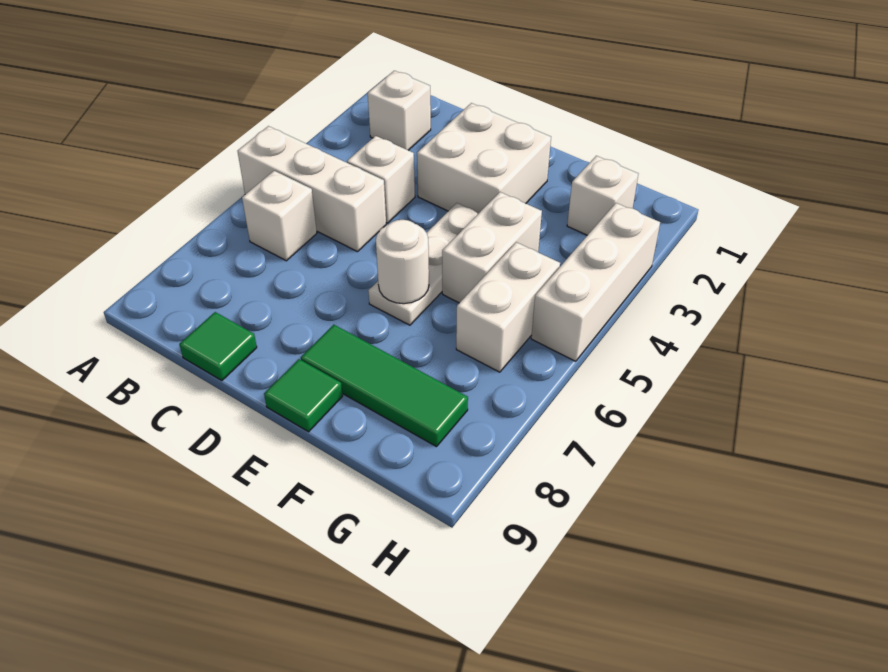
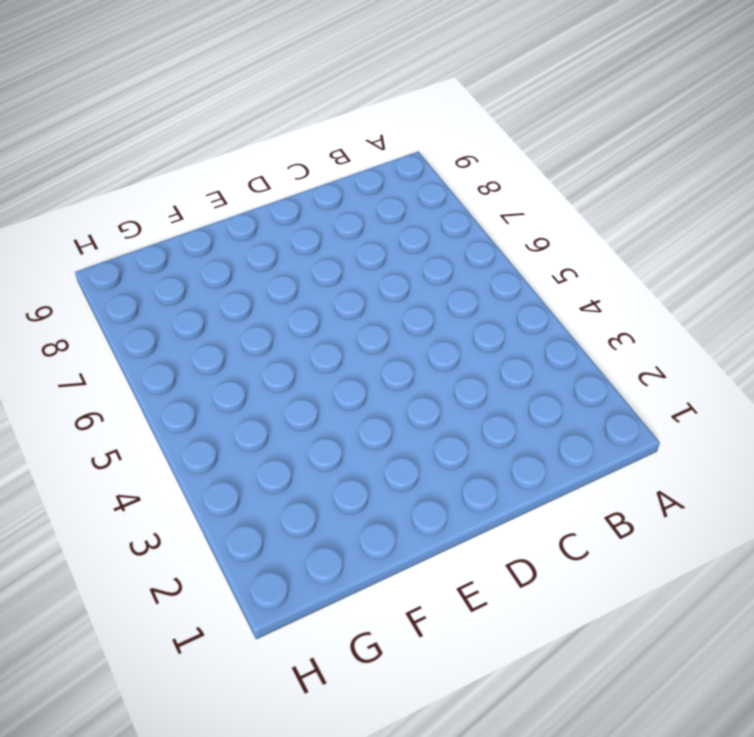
none -> white 1x3 brick [238,126,386,252]
none -> white 1x1 brick [368,71,431,150]
none -> white 1x1 brick [242,171,317,261]

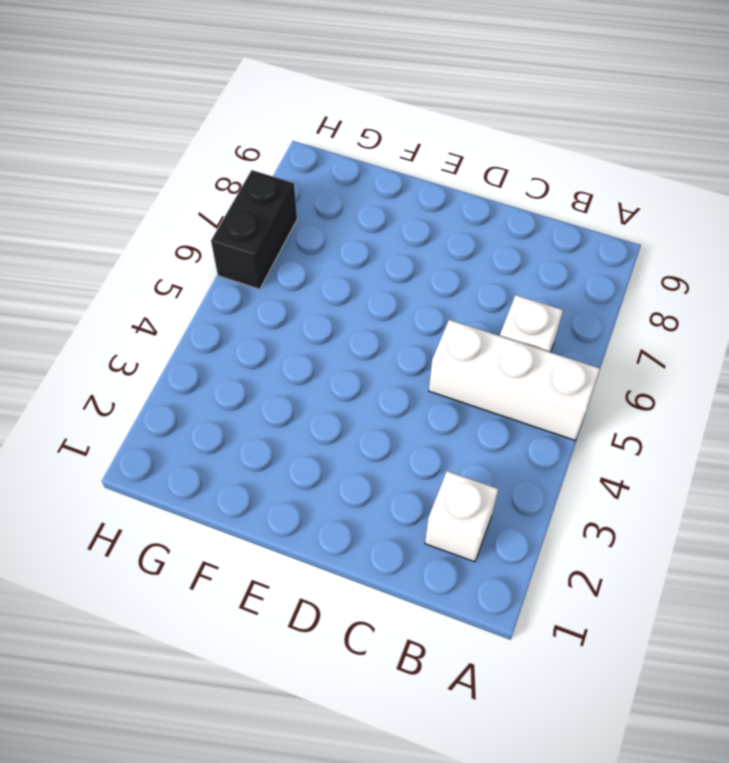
black 1x2 brick [211,170,297,289] -> none
none -> white 1x1 brick [347,136,415,223]
none -> green 1x1 tile [179,312,257,381]
none -> white 2x2 brick [417,103,551,213]

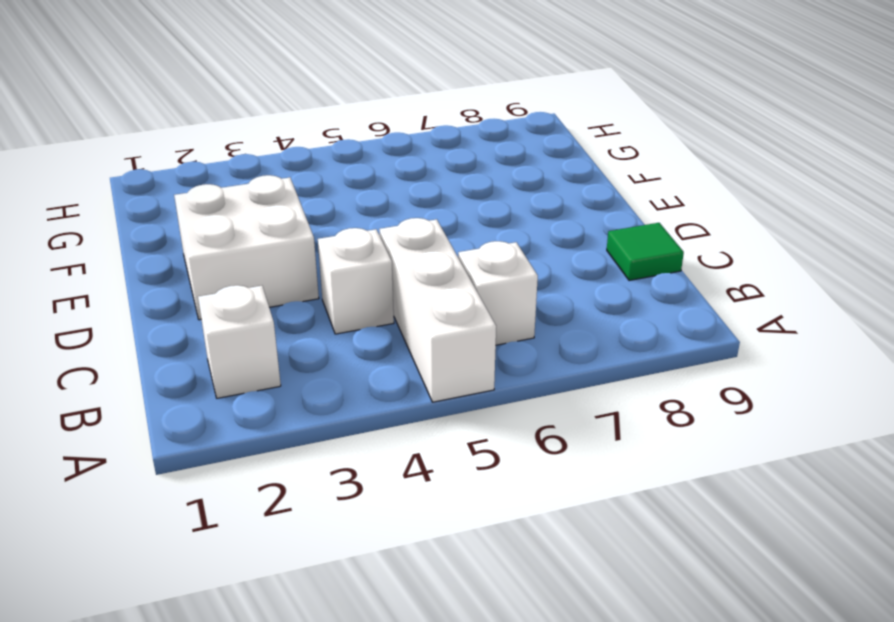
none -> white 1x3 plate [368,203,479,325]
none -> green 1x3 tile [301,325,468,447]
none -> green 1x1 tile [264,359,343,432]

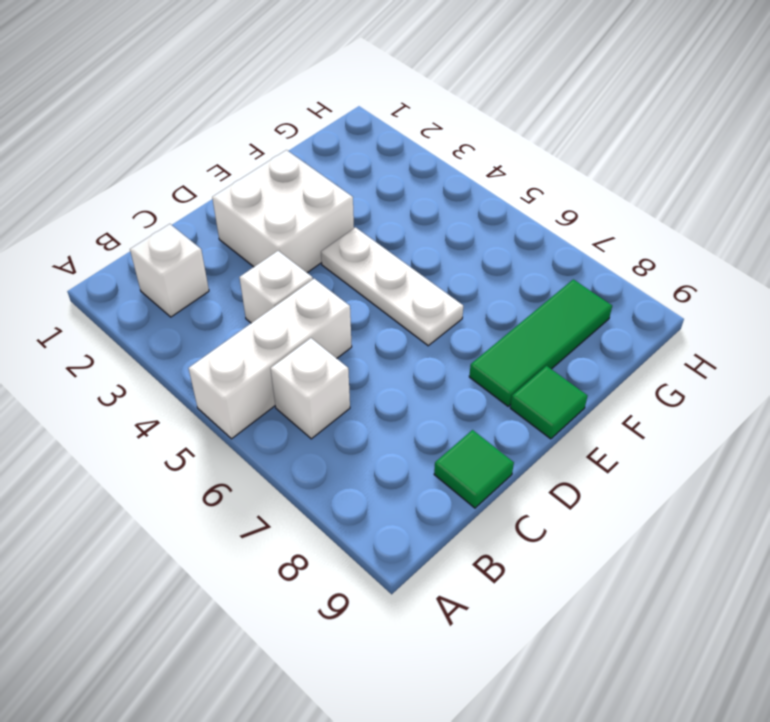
none -> white 1x2 brick [442,192,542,303]
none -> white 1x1 brick [567,156,638,235]
none -> white 1x2 brick [456,242,560,372]

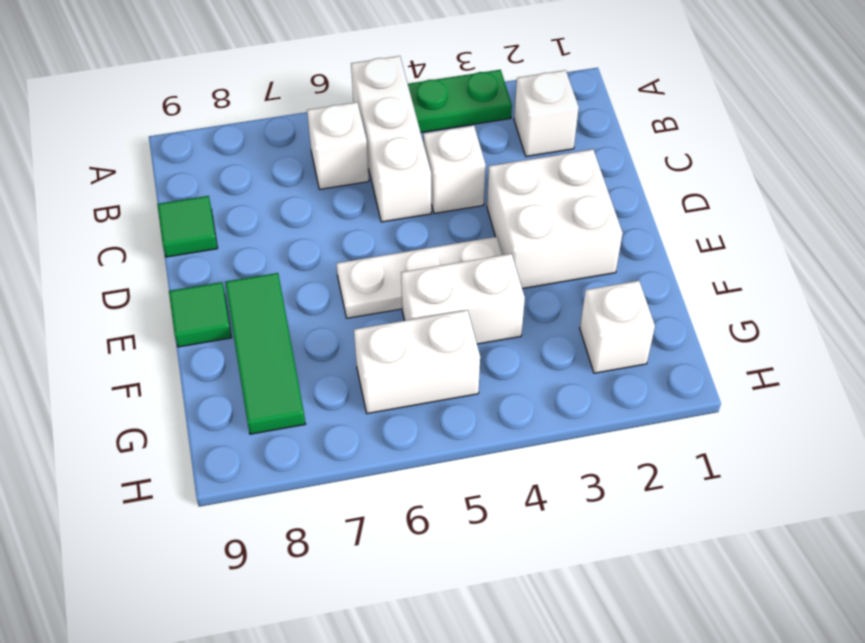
green 1x2 plate [408,70,512,133] -> none
none -> white 1x3 brick [531,203,660,361]
none -> white 1x1 round brick [376,220,429,304]

